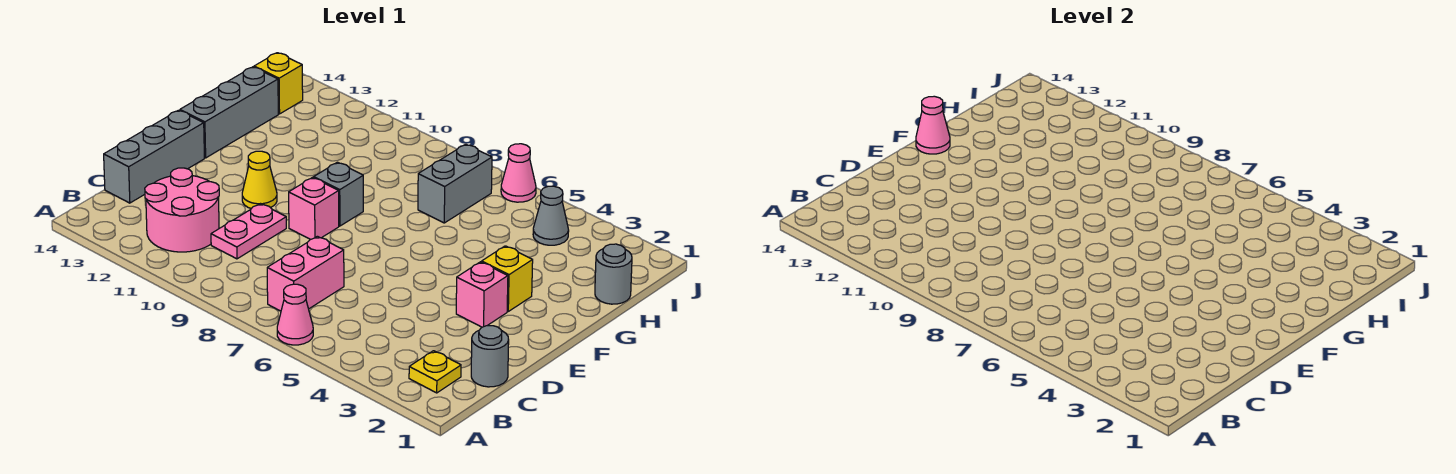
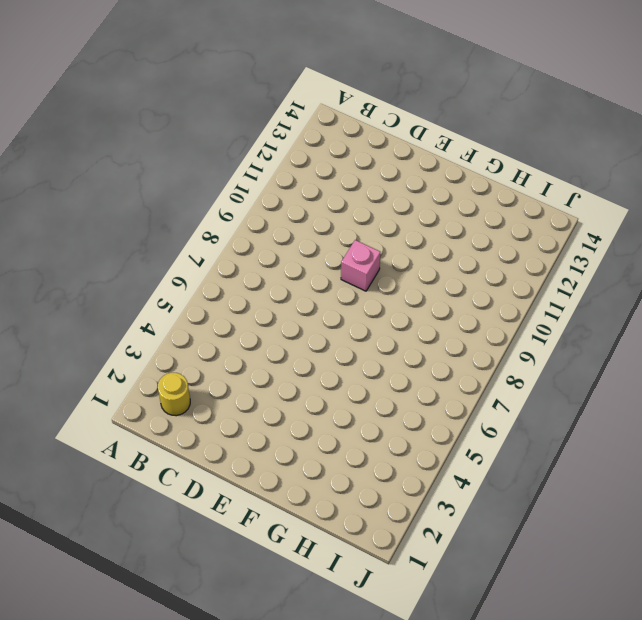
yellow 1x1 round brick [158,373,190,416] -> yellow 1x1 plate [409,351,461,393]
none -> pink 1x1 cone [277,284,313,345]
none -> pink 1x2 brick [267,236,344,311]
none -> pink 2x2 round brick [145,168,219,252]

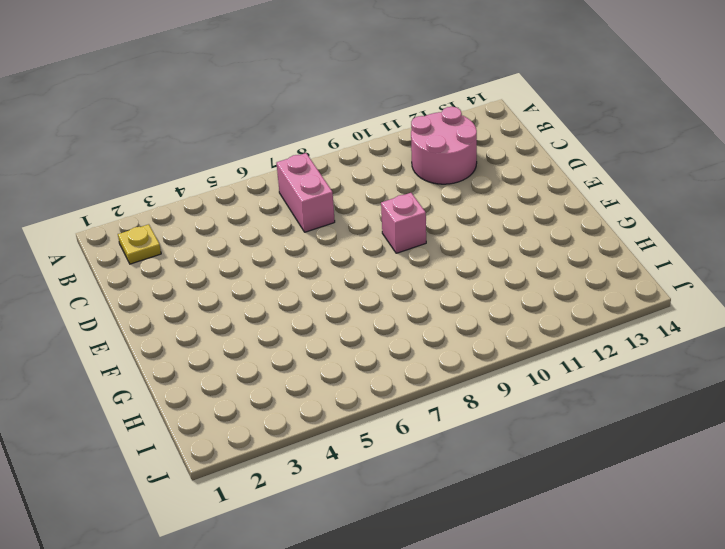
none -> pink 1x1 cone [277,284,313,345]
none -> grey 1x1 round brick [471,326,509,387]
none -> pink 1x2 plate [211,204,286,259]

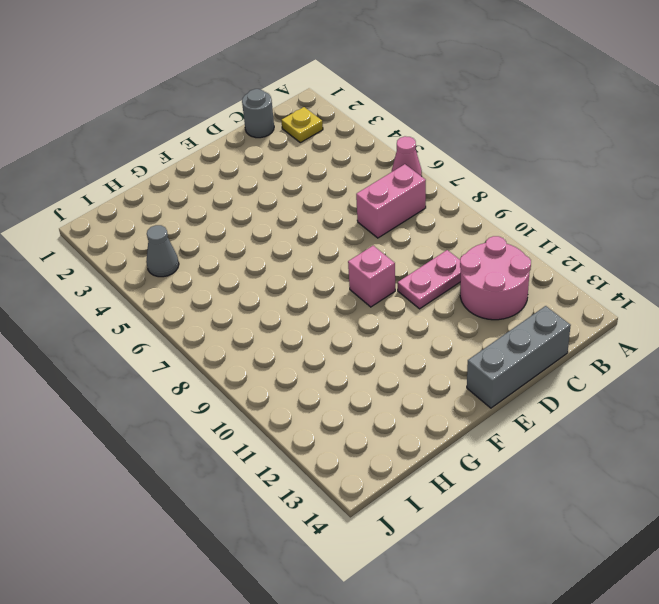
none -> pink 1x1 brick [456,262,508,327]
none -> yellow 1x1 cone [242,151,277,209]
none -> yellow 1x1 brick [482,246,533,311]

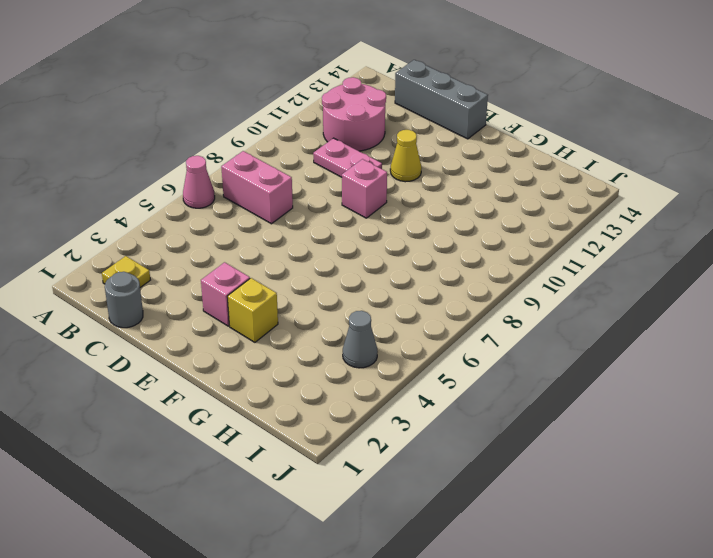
none -> grey 1x1 brick [314,162,363,226]
none -> grey 1x3 brick [180,67,278,158]
none -> grey 1x1 round brick [595,244,632,304]

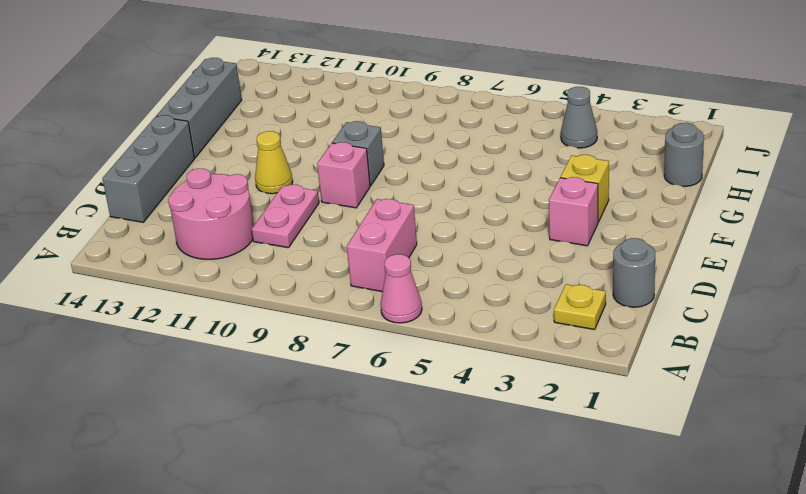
none -> grey 1x2 brick [418,144,492,223]
none -> yellow 1x1 brick [254,53,303,114]
none -> pink 1x1 cone [501,144,536,202]

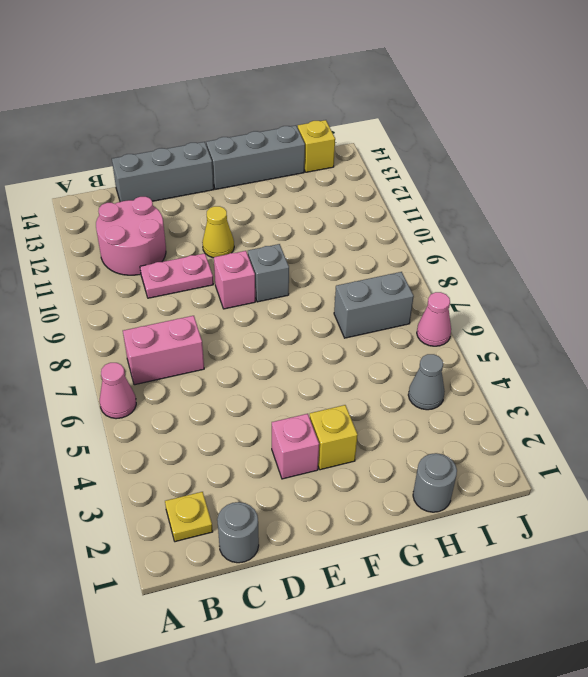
none -> pink 1x1 cone [916,96,950,154]

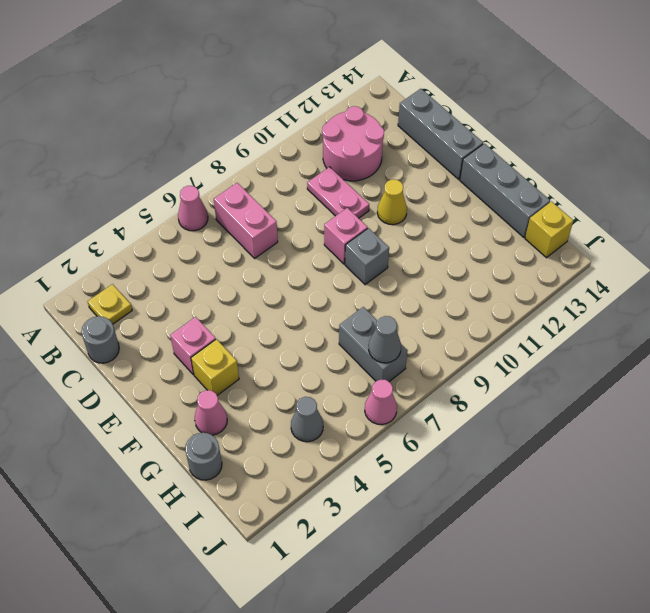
pink 1x1 cone [195,390,227,435] -> pink 1x1 cone moved to [916,96,950,154]
grey 1x1 cone [369,316,401,363] -> none

